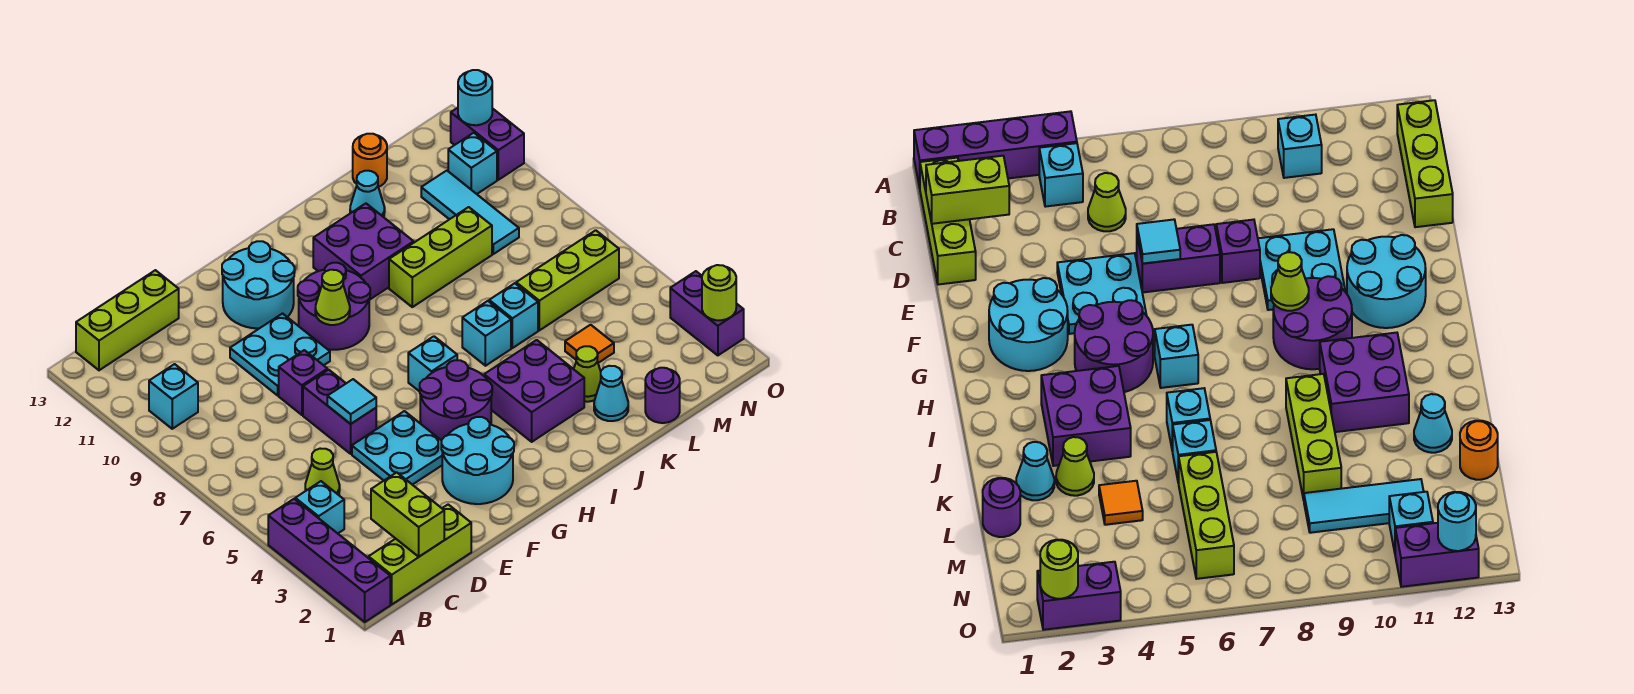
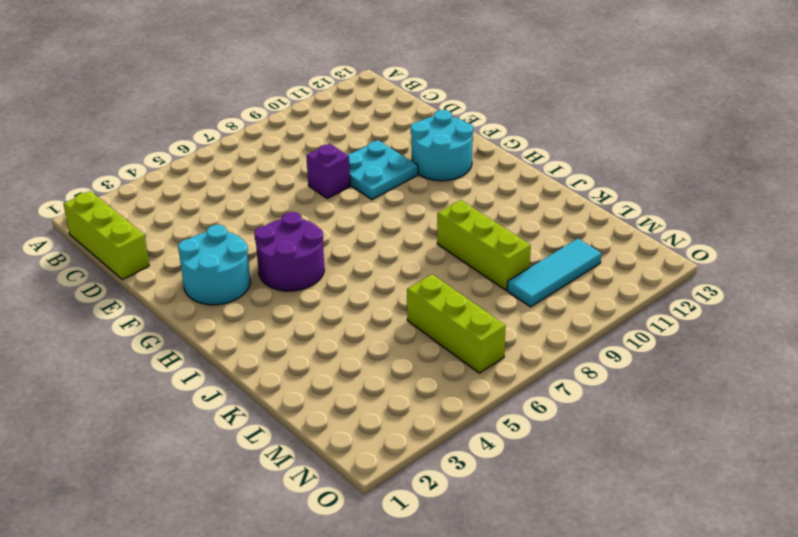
none -> purple 1x4 brick [268,499,390,622]
none -> cyan 1x1 brick [295,481,344,533]
none -> cyan 1x1 brick [149,364,198,429]
none -> lime 1x3 brick [76,270,179,370]

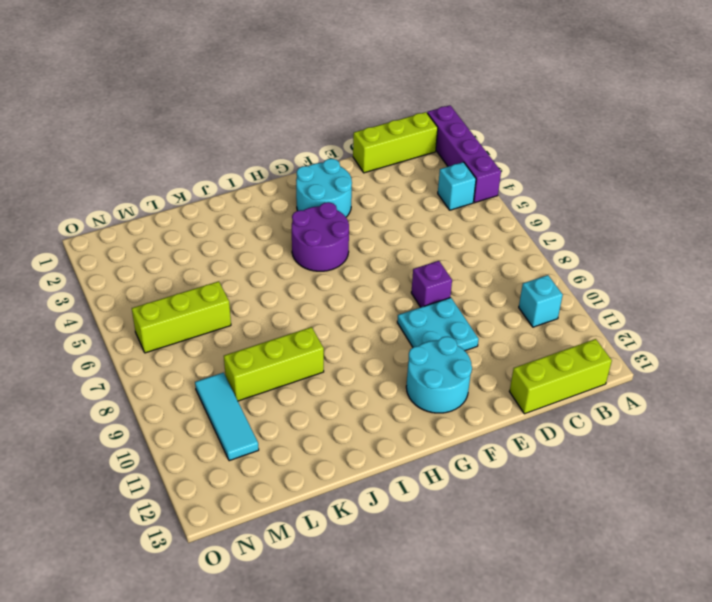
none -> lime 1x1 cone [305,449,340,495]
none -> cyan 2x2 plate [352,411,442,485]
none -> purple 1x2 brick [303,370,376,454]
none -> purple 2x2 round brick [298,263,370,350]

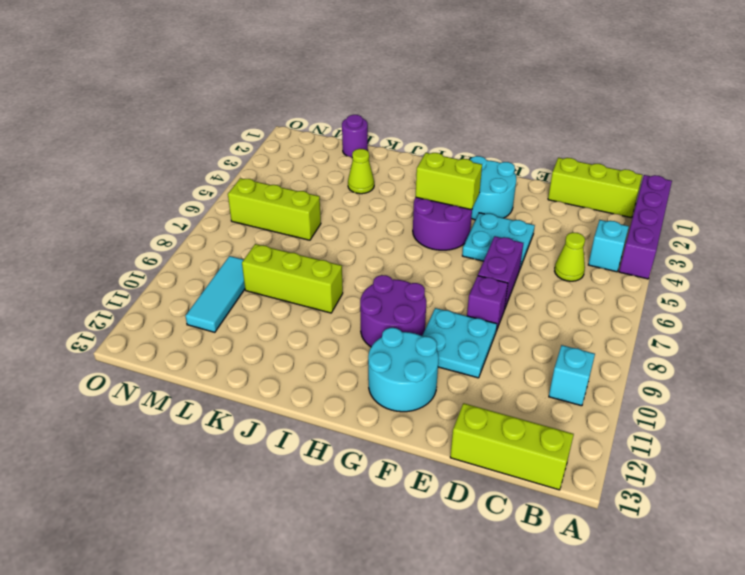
lime 1x2 brick [416,153,482,210] -> lime 1x2 brick turned to [371,472,444,557]
none -> cyan 1x1 brick [408,336,457,392]
none -> purple 2x2 brick [484,340,584,442]
none -> purple 2x2 brick [313,204,414,300]
none -> cyan 1x1 brick [462,301,511,366]

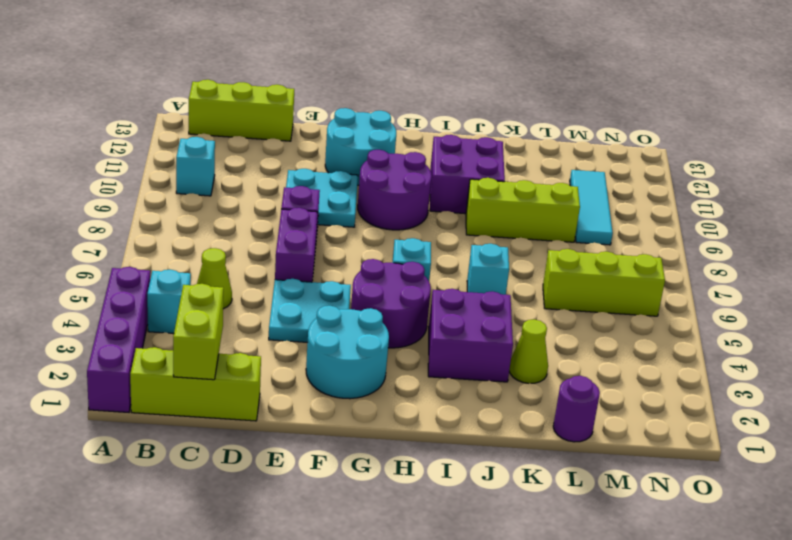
none -> cyan 1x1 cone [594,366,628,421]
none -> cyan 1x1 brick [489,283,538,348]
none -> cyan 1x1 cone [350,171,385,217]
none -> orange 1x1 tile [565,325,614,363]

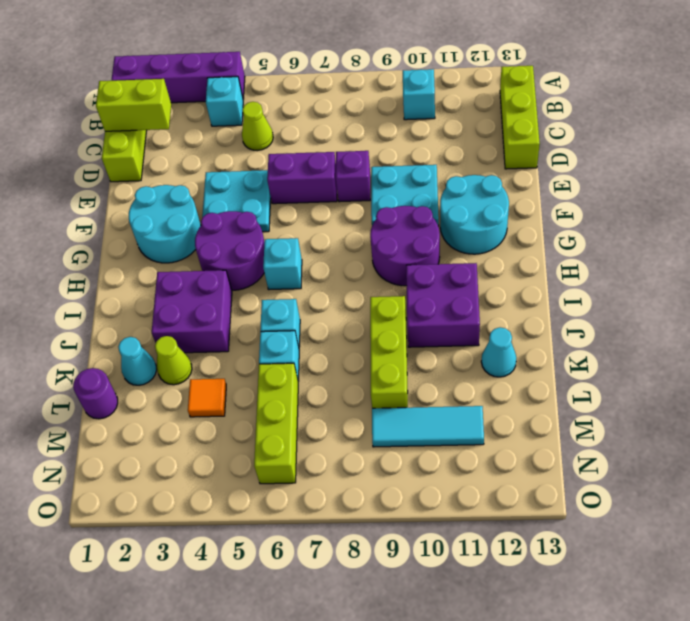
none -> orange 1x1 round brick [353,134,387,187]
none -> cyan 1x1 brick [448,133,497,194]
none -> purple 1x2 brick [670,271,744,355]
none -> purple 1x2 brick [451,108,524,180]

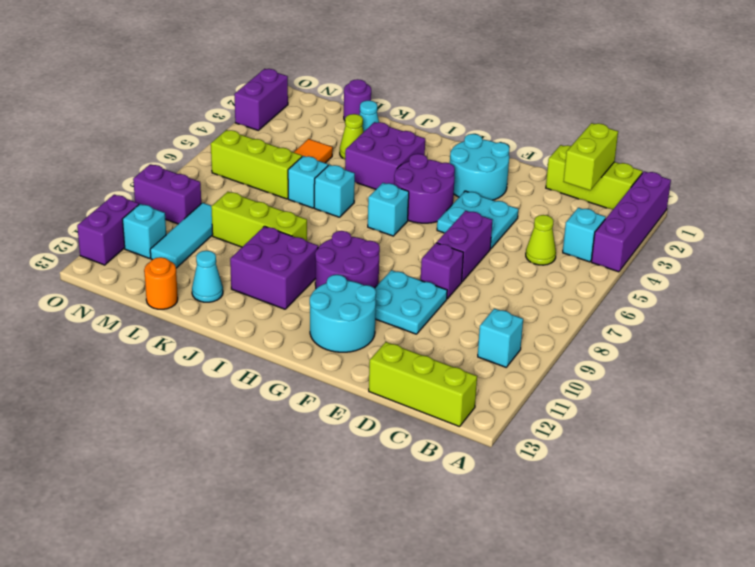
purple 1x2 brick [133,164,201,224] -> none
none -> cyan 1x1 tile [327,379,376,424]
none -> lime 1x1 cone [315,270,350,325]
none -> lime 1x1 round brick [702,265,736,320]
none -> cyan 1x1 round brick [458,70,492,125]

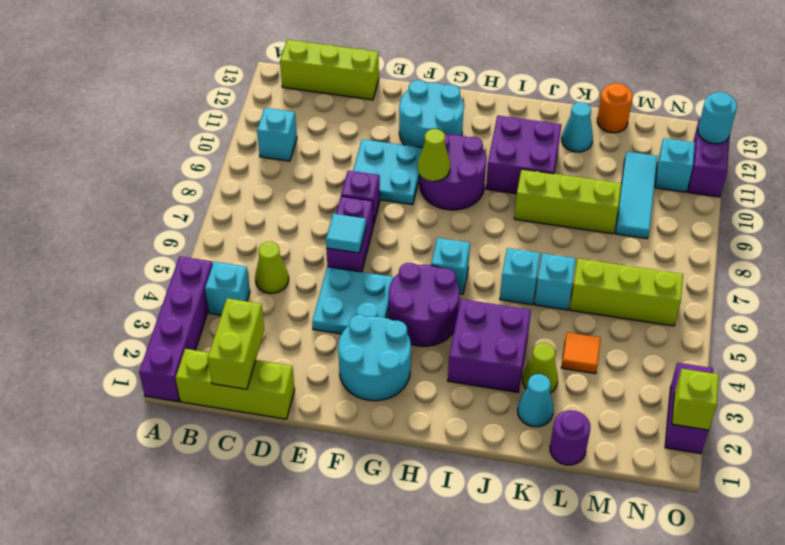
lime 1x1 brick [672,369,719,430] -> lime 1x1 round brick [702,265,736,320]

